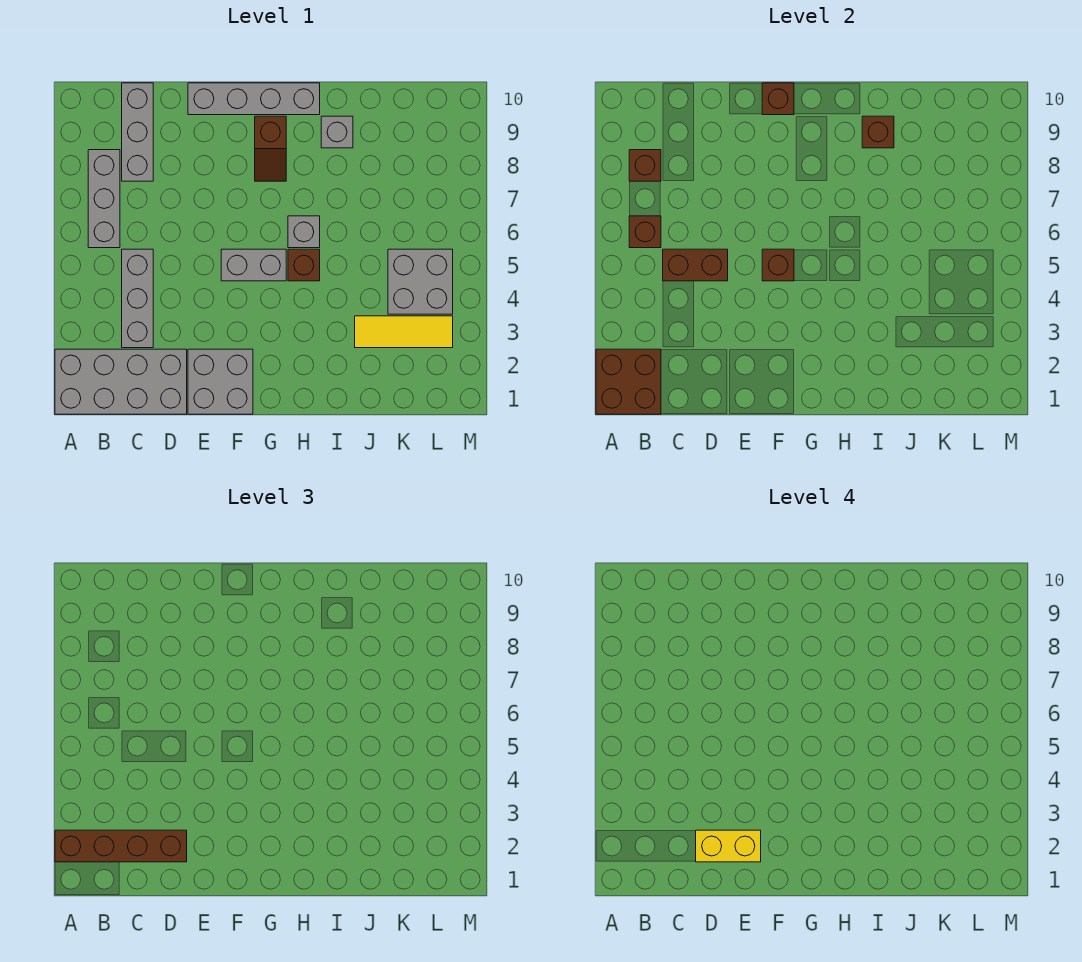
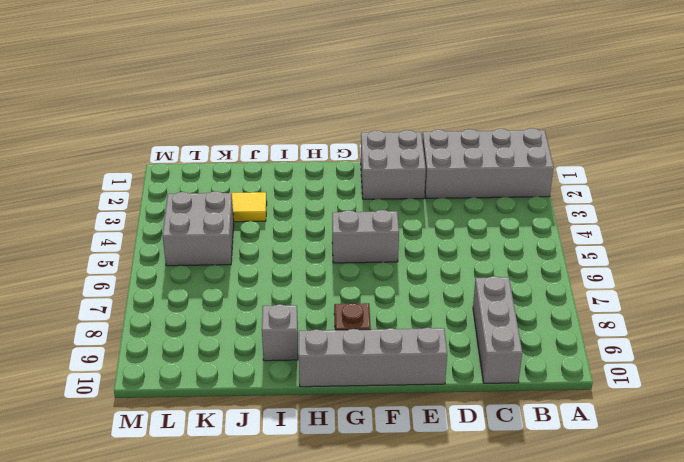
none -> grey 1x3 brick [88,150,120,248]
none -> grey 1x3 brick [122,249,153,348]
none -> brown 1x1 brick [288,249,320,281]

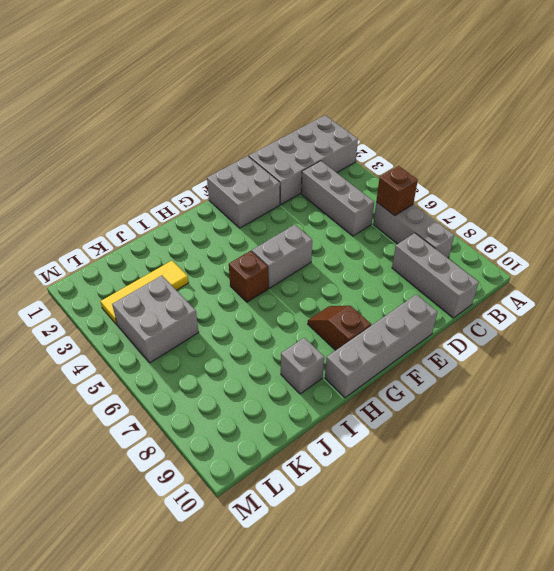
none -> grey 1x1 brick [288,216,320,248]
none -> brown 2x2 brick [596,349,661,414]
none -> brown 1x1 brick [629,150,661,181]

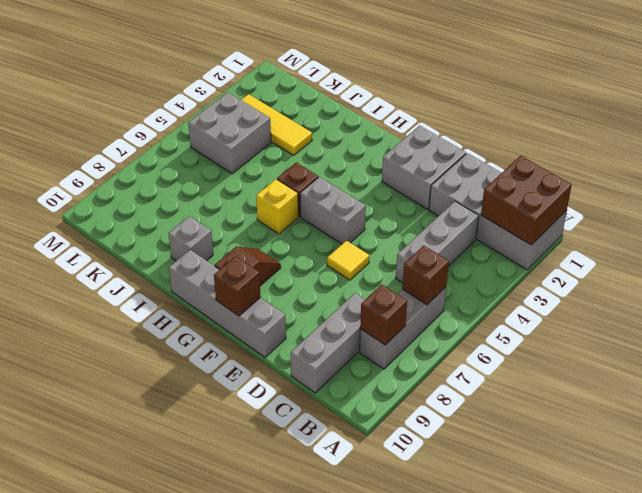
yellow 1x1 tile [327,240,369,280] -> none
yellow 1x1 brick [256,179,298,234] -> grey 1x1 brick [288,216,320,248]
none -> brown 1x2 brick [663,249,728,281]
none -> brown 1x1 brick [762,249,794,281]
none -> brown 1x1 brick [862,116,894,148]

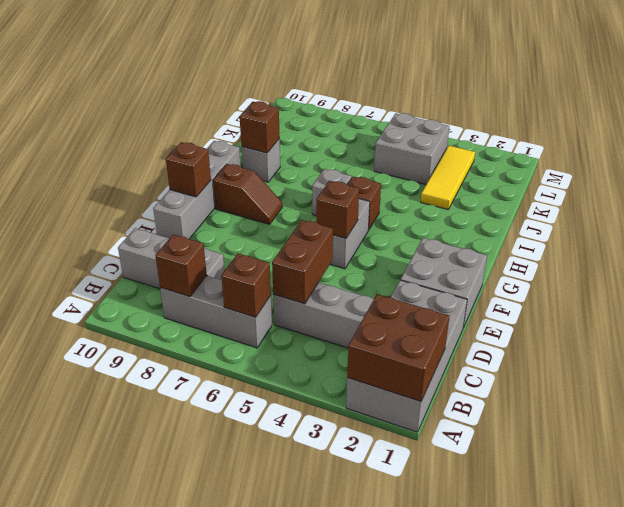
none -> brown 1x4 brick [55,830,187,862]
none -> yellow 1x2 brick [696,830,761,862]

